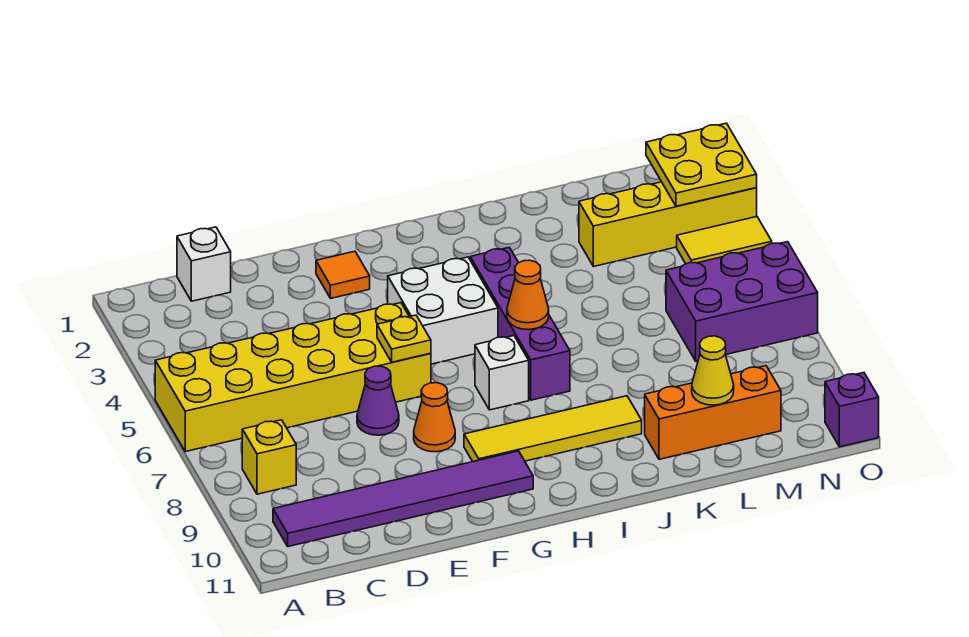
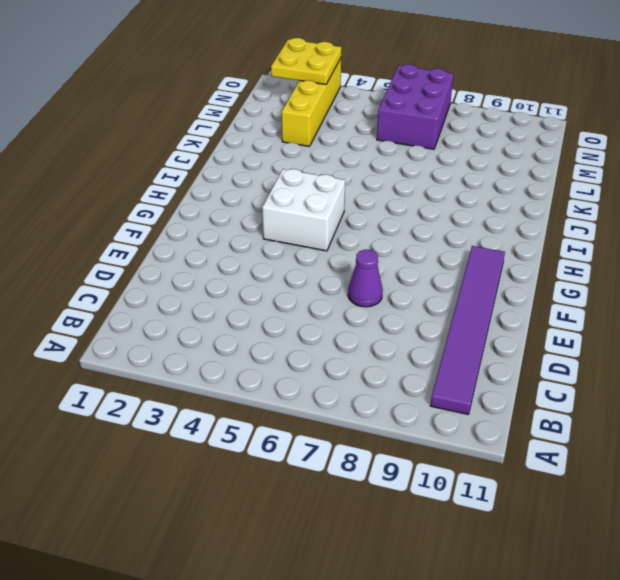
none -> yellow 2x6 brick [155,303,431,452]
none -> yellow 1x1 brick [242,420,296,494]
none -> white 1x1 brick [177,227,231,301]

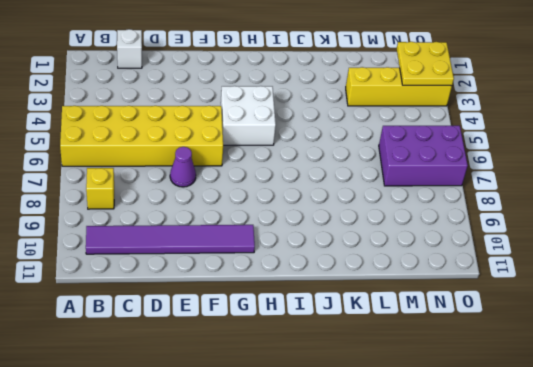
none -> orange 1x1 tile [316,251,370,298]
none -> orange 1x1 cone [414,383,455,452]
none -> yellow 1x4 tile [464,396,642,462]

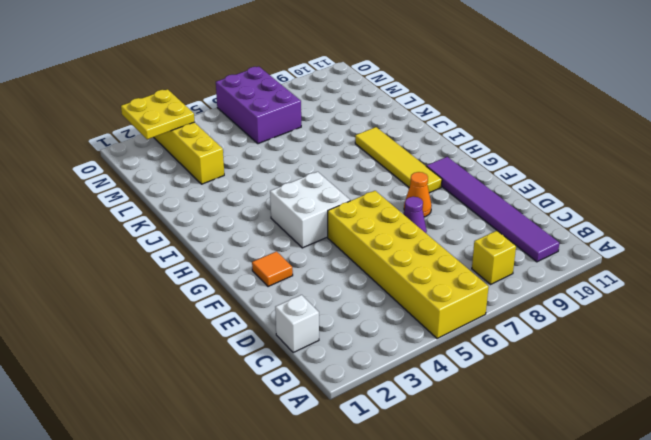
none -> white 1x1 brick [475,336,529,410]
none -> purple 1x4 brick [470,247,570,400]
none -> orange 1x3 brick [645,366,781,459]

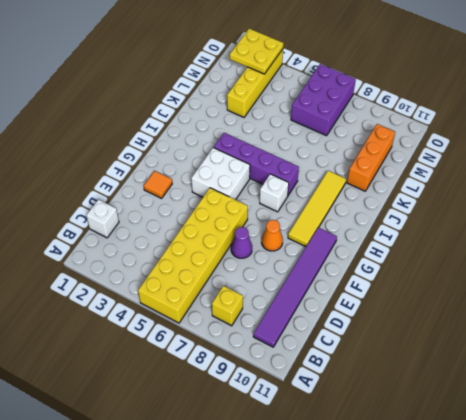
none -> yellow 1x2 tile [677,217,772,264]
none -> purple 1x1 brick [825,373,879,447]
none -> yellow 1x1 plate [377,315,431,362]

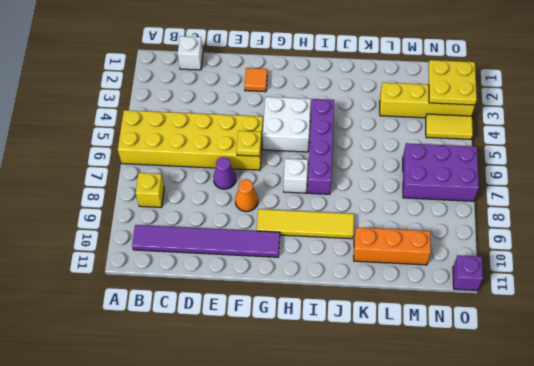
none -> orange 1x1 cone [507,260,549,330]
none -> yellow 1x1 cone [692,336,734,405]

